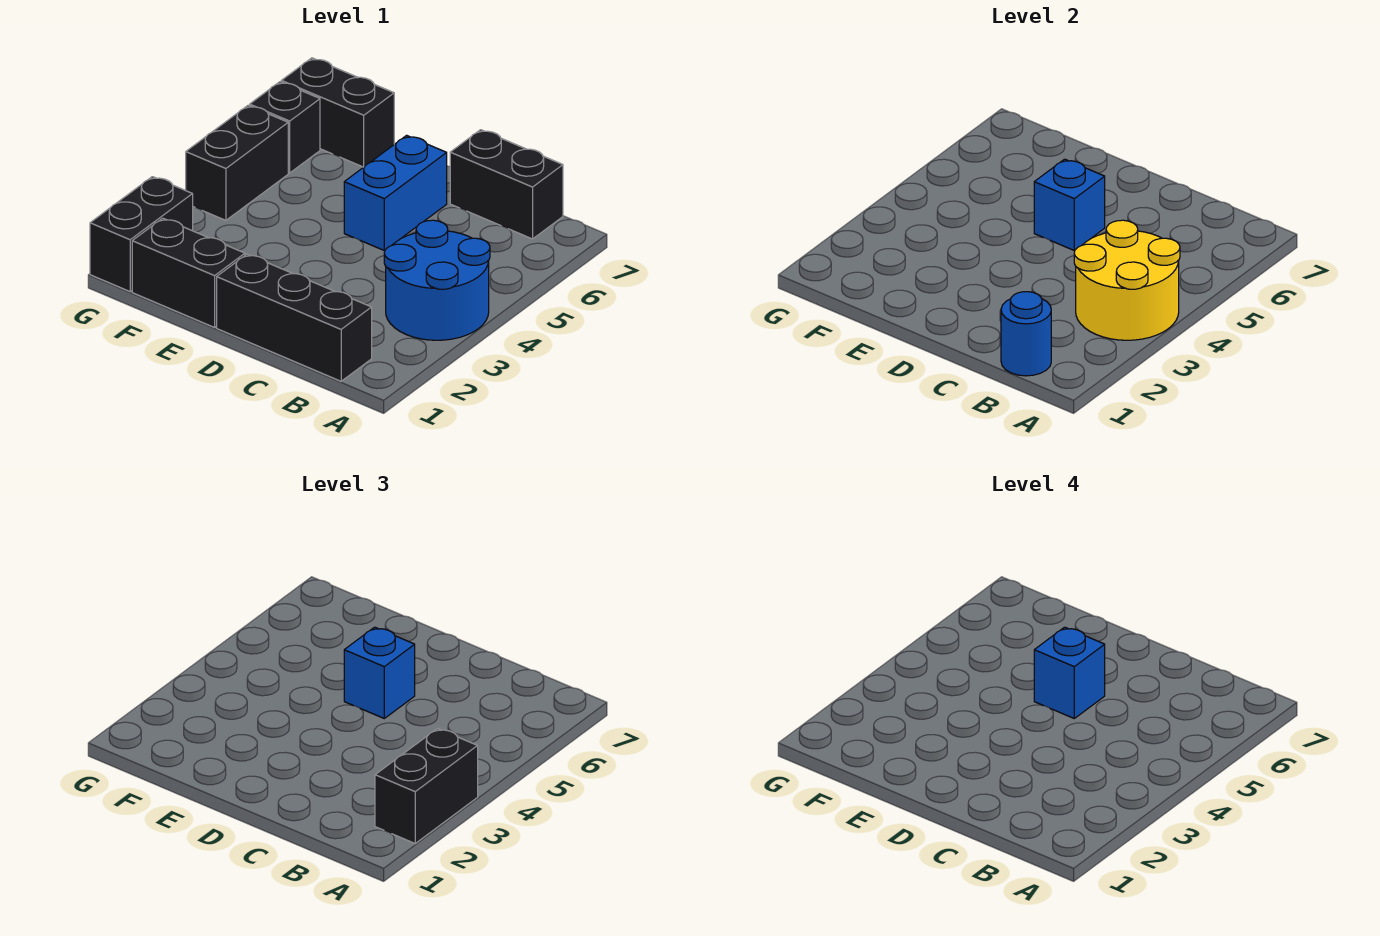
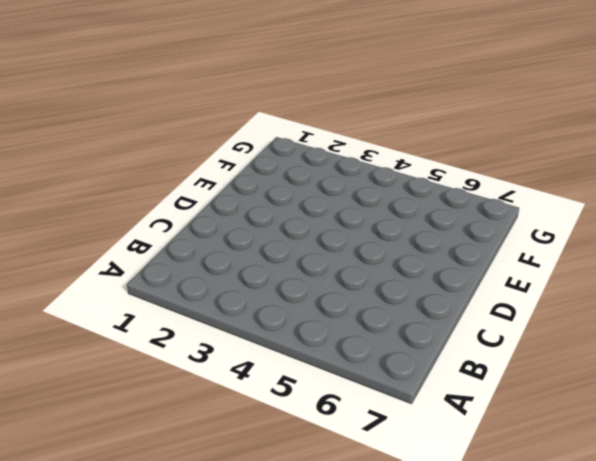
none -> blue 2x2 round brick [384,220,490,340]
none -> black 1x3 brick [217,254,372,381]
none -> black 1x2 brick [450,130,563,239]

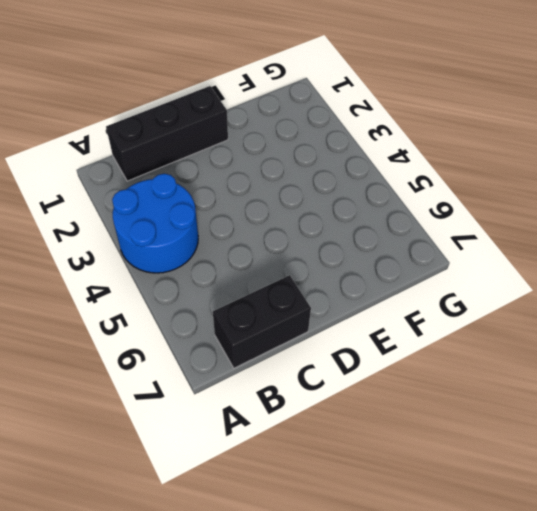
none -> blue 1x2 brick [344,135,447,251]
none -> black 1x2 brick [132,218,245,328]
none -> black 1x2 brick [281,58,394,167]

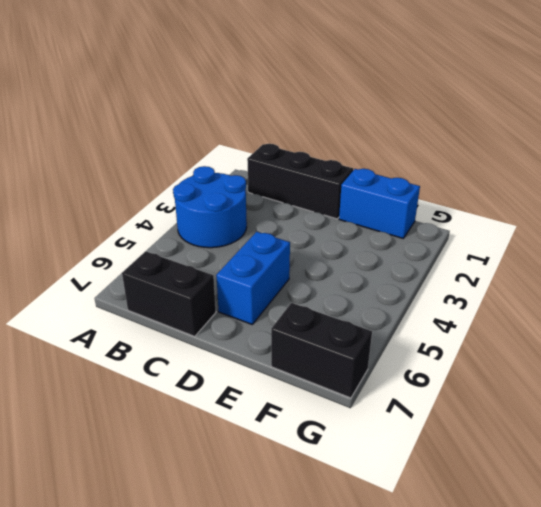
blue 1x2 brick [339,169,420,238] -> black 1x2 brick [132,218,245,328]
none -> black 1x2 brick [90,177,193,292]
none -> black 1x2 brick [186,105,288,220]
none -> black 1x1 brick [250,82,320,173]

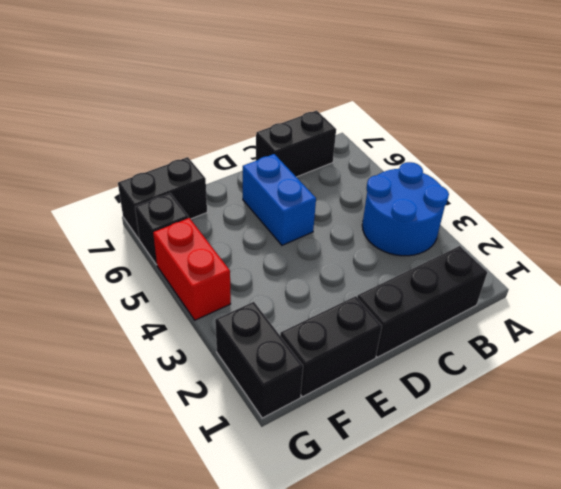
red 1x2 brick [153,218,231,320] -> black 1x2 brick [186,105,288,220]
none -> yellow 2x2 round brick [1074,220,1180,340]
none -> blue 1x1 round brick [1001,292,1051,376]
none -> blue 1x1 brick [1034,159,1105,251]

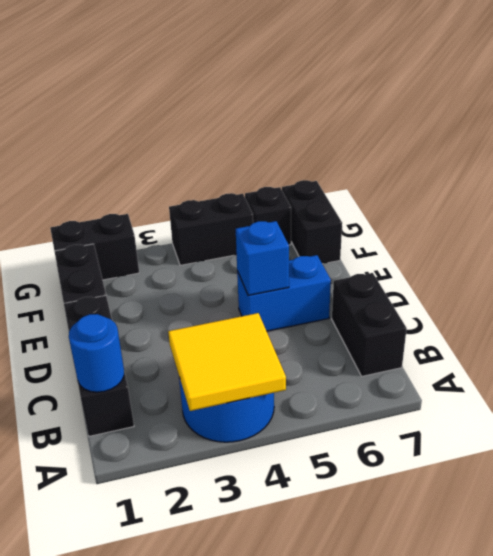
yellow 2x2 tile [168,313,286,411] -> yellow 2x2 round brick [1074,220,1180,340]
none -> black 1x2 brick [375,729,478,843]
none -> blue 1x1 brick [344,627,415,718]
none -> blue 1x1 brick [1034,627,1105,718]

